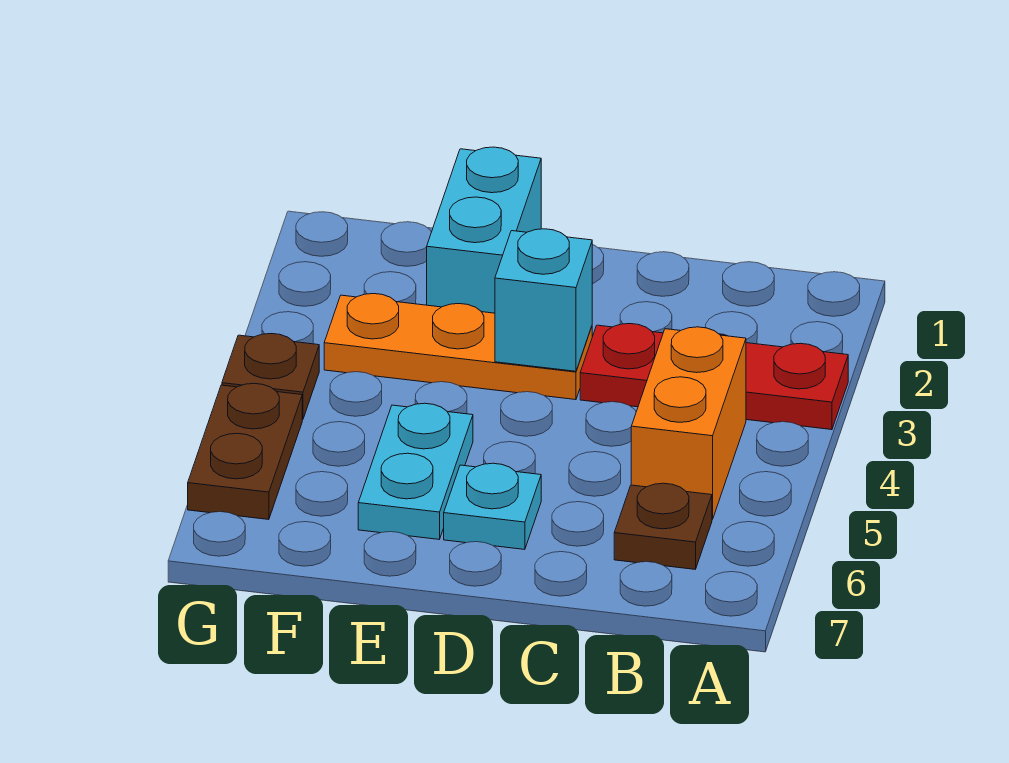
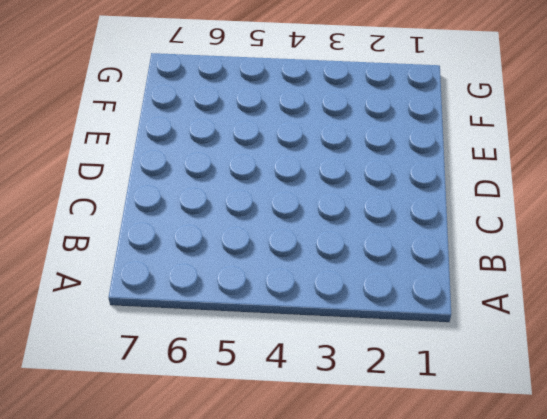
none -> red 1x3 plate [580,324,848,430]
none -> orange 1x2 brick [631,327,746,519]

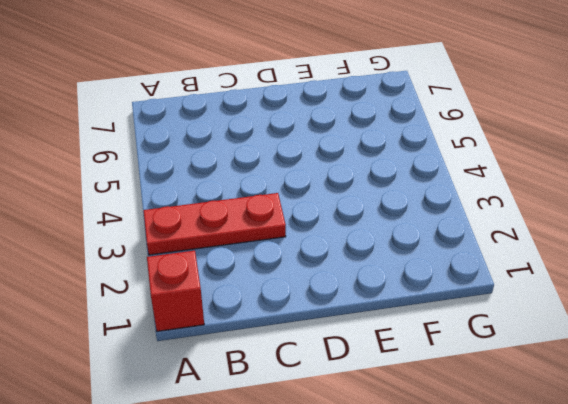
red 1x1 brick [147,251,204,331] -> none
none -> orange 1x2 brick [631,327,746,519]
none -> brown 1x1 plate [614,483,712,569]

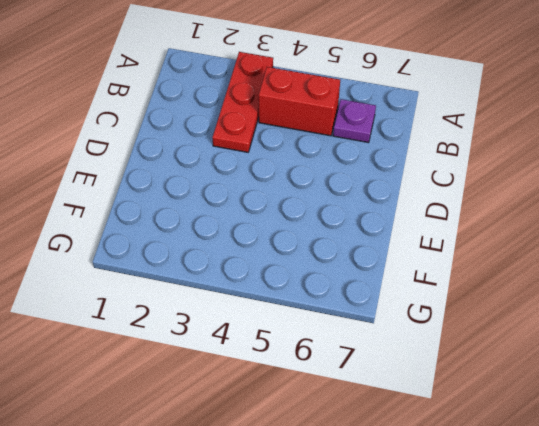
red 1x2 brick [259,67,340,136] -> orange 1x2 brick [631,327,746,519]
purple 1x1 plate [333,99,376,143] -> brown 1x1 plate [614,483,712,569]
none -> orange 1x3 plate [324,294,592,400]
none -> cyan 1x1 plate [444,463,541,549]

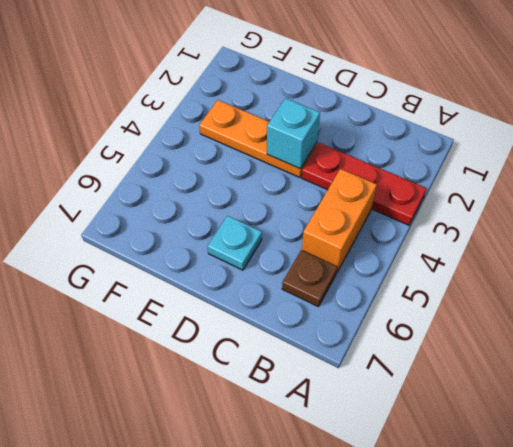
none -> cyan 1x2 brick [427,147,541,313]
none -> cyan 1x2 plate [358,403,473,539]

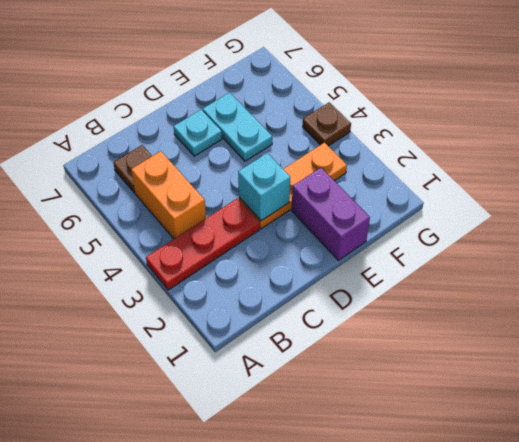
purple 1x2 brick [292,168,370,260] -> cyan 1x2 brick [427,147,541,313]
none -> brown 1x2 plate [188,383,302,520]

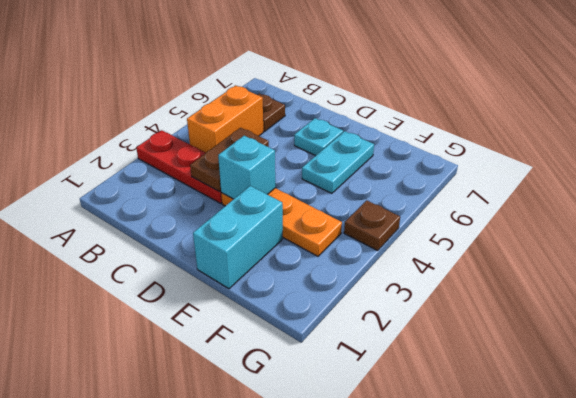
brown 1x2 plate [190,128,269,192] -> brown 1x2 plate moved to [188,383,302,520]

